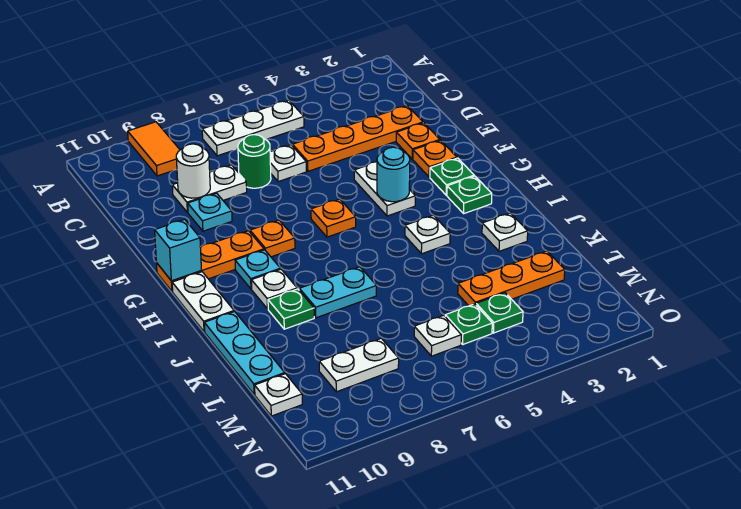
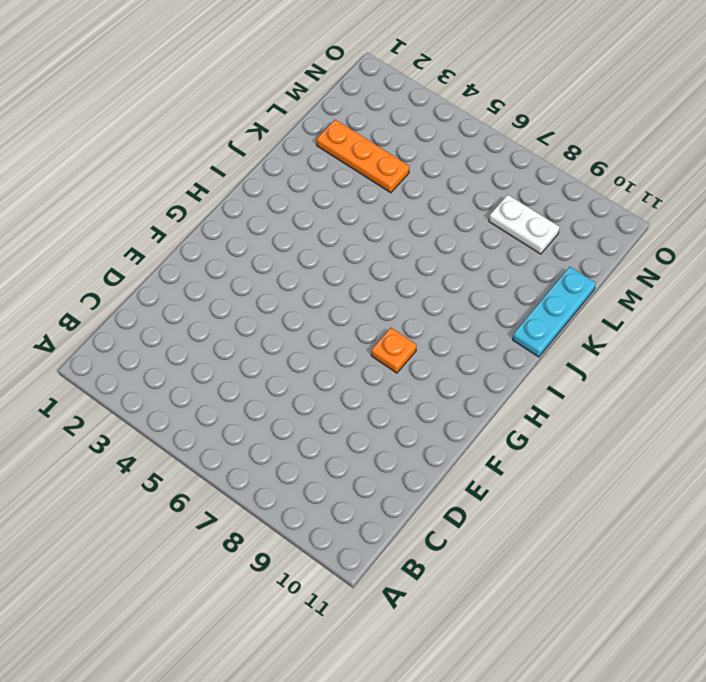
none -> orange 1x2 tile [128,122,180,176]
none -> white 1x3 plate [202,100,304,156]
none -> orange 1x4 plate [293,106,423,171]
none -> white 1x1 plate [270,145,306,182]

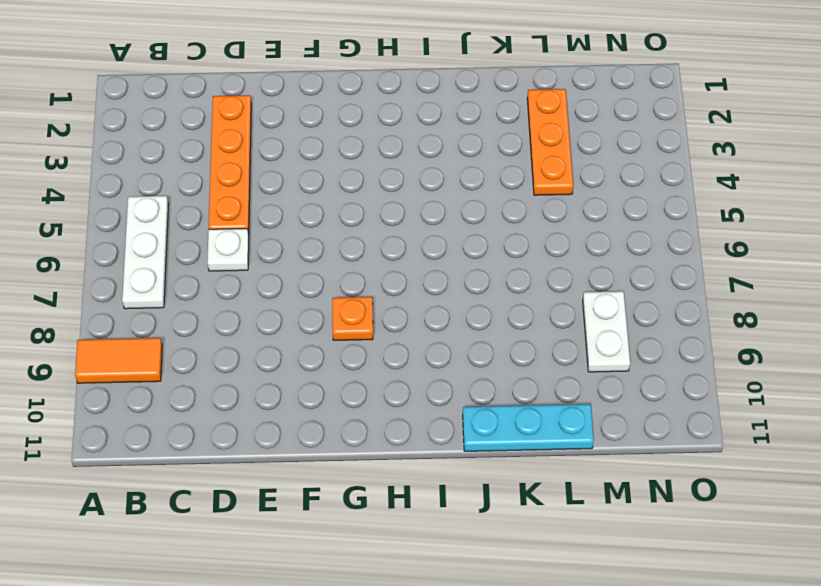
none -> green 1x1 round brick [238,135,271,188]
none -> white 1x2 plate [172,165,247,213]
none -> orange 1x1 plate [396,123,440,159]
none -> cyan 1x1 plate [188,193,232,231]

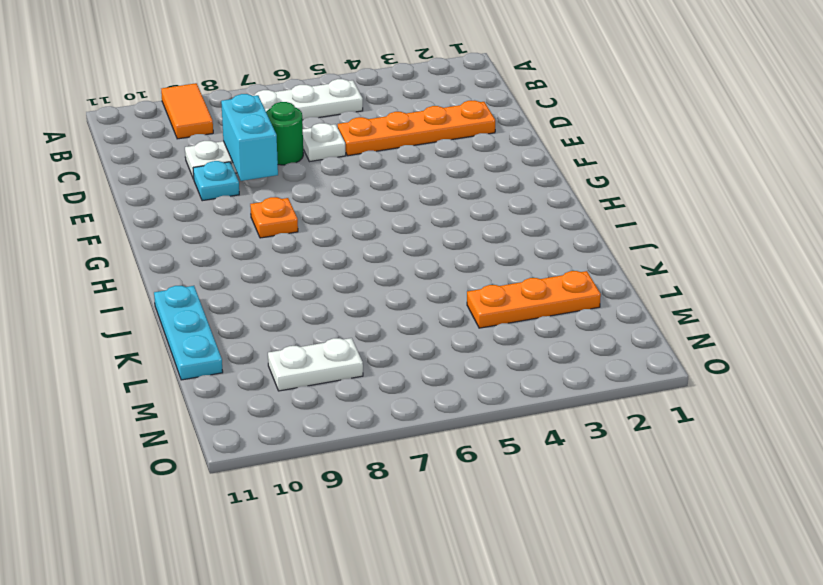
cyan 1x2 brick [221,94,278,181] -> none
none -> orange 1x1 plate [396,123,440,159]
none -> orange 1x1 plate [413,140,457,177]
none -> white 1x2 plate [354,162,415,216]
none -> green 1x1 plate [430,158,474,195]

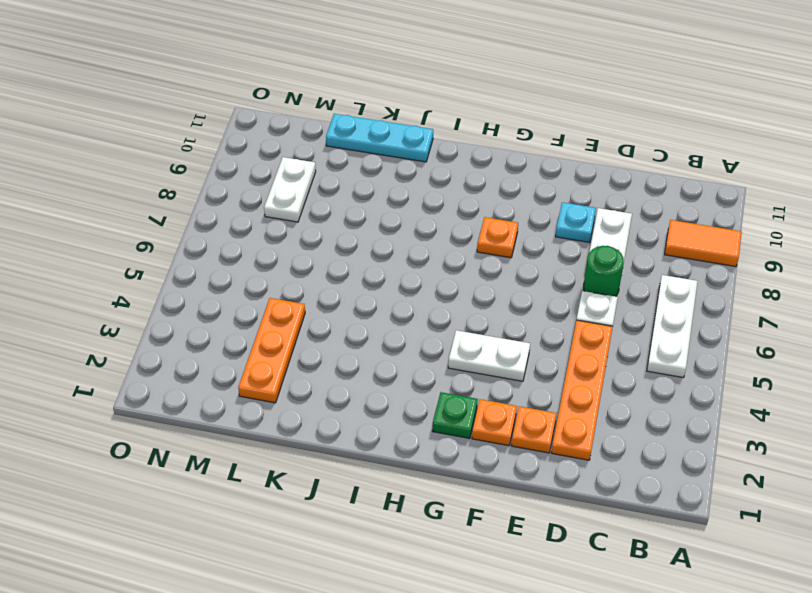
none -> orange 1x1 plate [311,199,356,237]
none -> orange 1x3 plate [157,231,264,292]
none -> green 1x1 plate [447,176,492,213]
none -> cyan 1x1 plate [235,250,280,289]

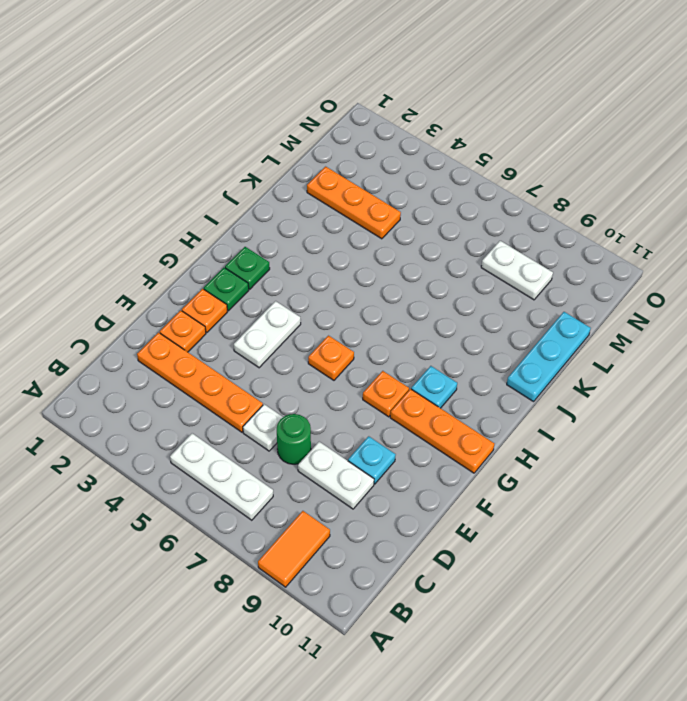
none -> white 1x2 plate [172,272,234,332]
none -> white 1x1 plate [405,215,450,254]
none -> white 1x1 plate [251,269,297,309]
none -> white 1x1 plate [482,213,528,251]

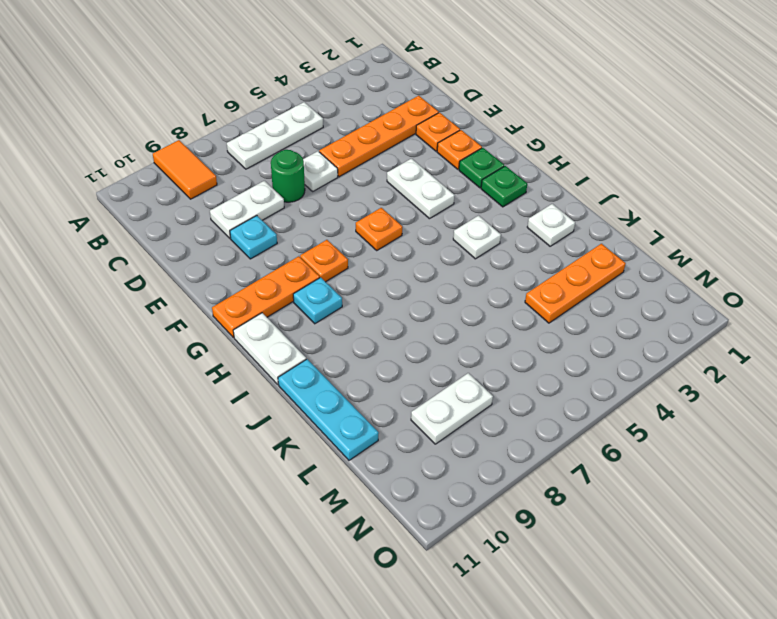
none -> white 1x1 plate [251,269,297,309]
none -> cyan 1x2 plate [299,267,376,318]
none -> green 1x1 plate [268,289,314,329]
none -> green 1x1 plate [476,293,523,333]

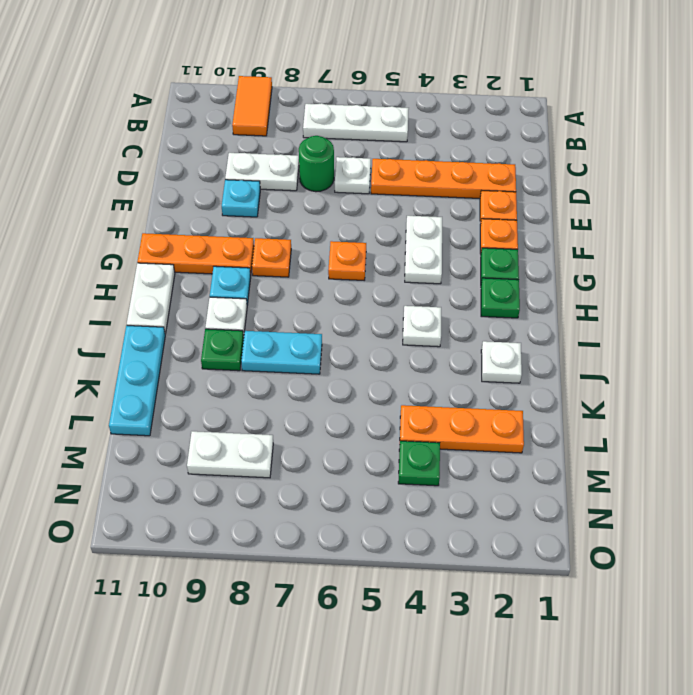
none -> green 1x1 plate [445,304,492,344]
none -> white 1x1 plate [414,315,461,356]
none -> white 1x1 plate [255,374,302,416]
none -> white 1x1 round brick [176,144,210,198]

